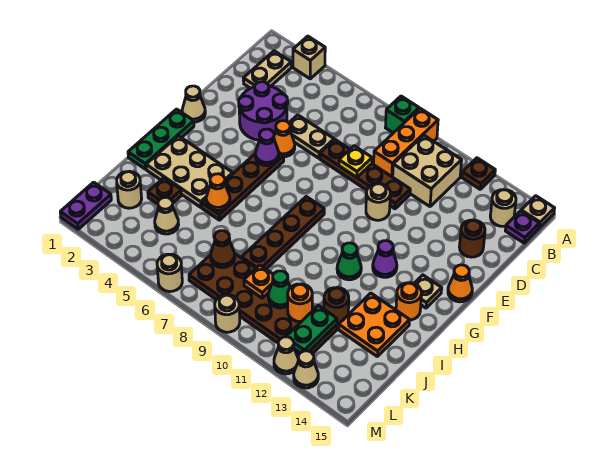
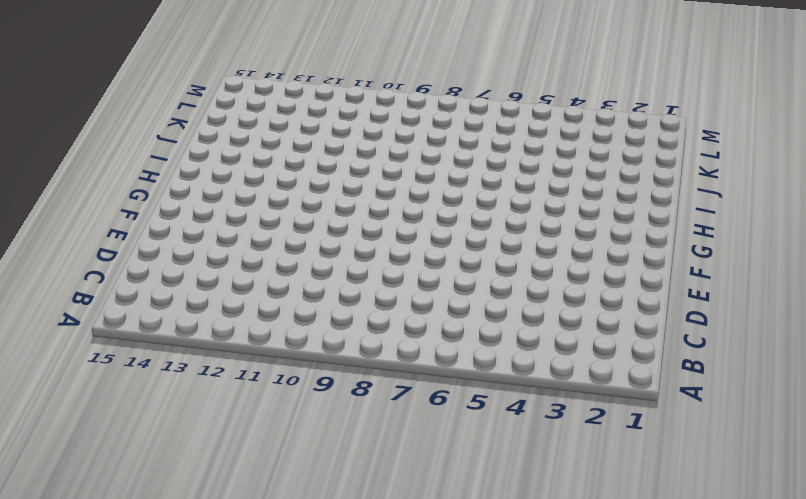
none -> tan 1x1 brick [293,36,325,79]
none -> green 1x1 brick [385,96,419,133]
none -> orange 1x3 brick [374,108,438,177]
none -> brown 1x1 plate [462,158,495,189]

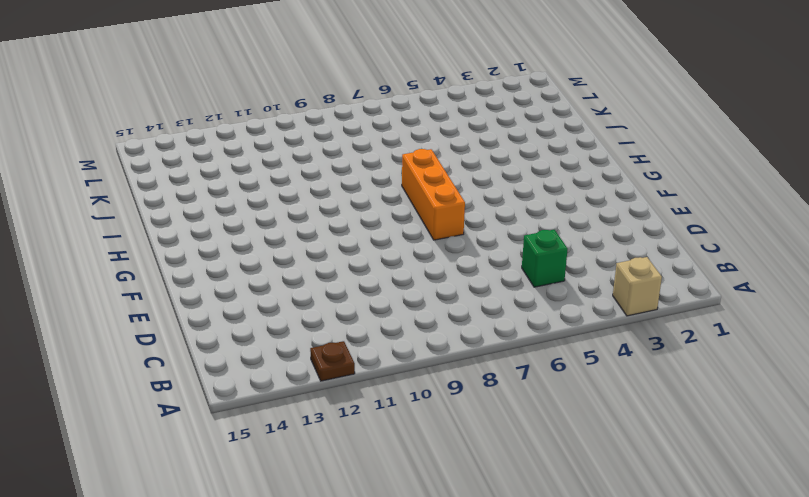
green 1x1 brick [522,230,568,287] -> green 1x1 brick moved to [385,96,419,133]
orange 1x3 brick [402,149,465,240] -> orange 1x3 brick moved to [374,108,438,177]
none -> tan 1x1 plate [521,196,555,228]
none -> tan 1x2 plate [243,51,291,88]
none -> tan 2x2 brick [393,135,462,206]
none -> tan 1x1 round brick [490,190,516,226]

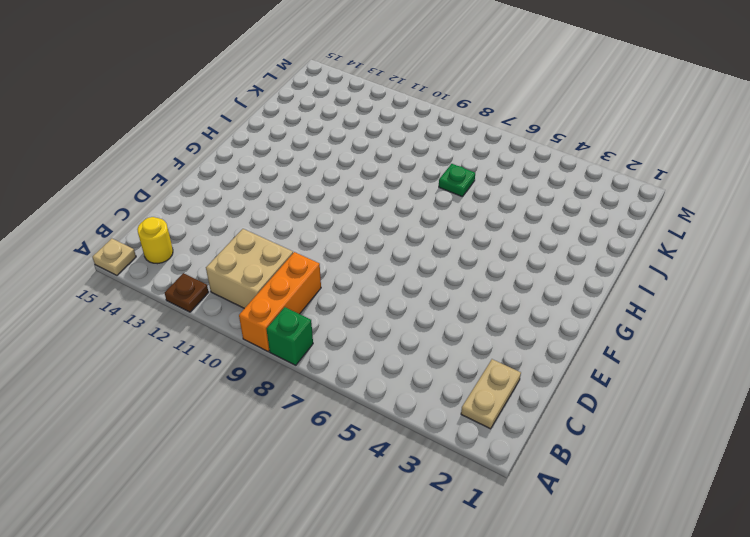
yellow 1x1 round brick [137,217,173,264] -> tan 1x1 round brick [490,190,516,226]
green 1x1 plate [439,164,475,196] -> none
none -> tan 1x1 brick [293,36,325,79]
none -> purple 1x1 plate [505,211,539,243]
none -> purple 2x2 round brick [239,82,288,140]
none -> tan 1x2 plate [289,115,334,158]

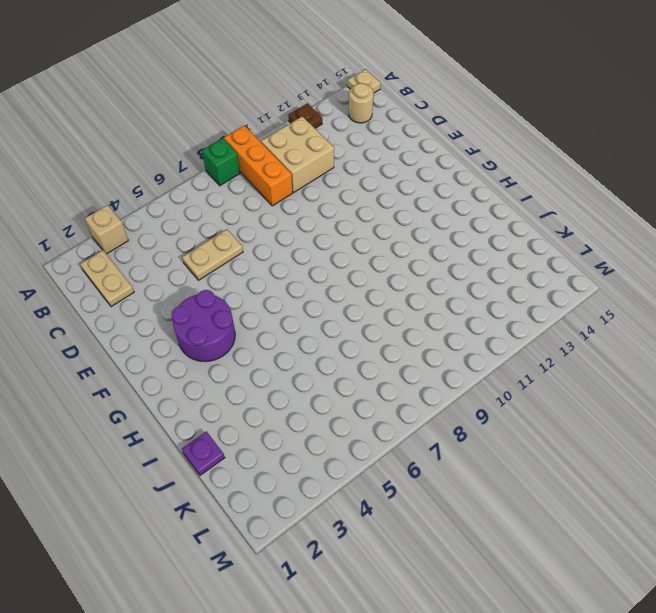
purple 2x2 round brick [171,290,235,362] -> purple 2x2 round brick moved to [239,82,288,140]
purple 1x1 plate [182,431,225,475] -> purple 1x1 plate moved to [505,211,539,243]
none -> brown 1x4 plate [320,140,410,209]
none -> brown 1x1 round brick [460,220,485,257]
none -> orange 1x1 cone [274,121,295,157]
none -> tan 1x1 round brick [366,184,390,220]

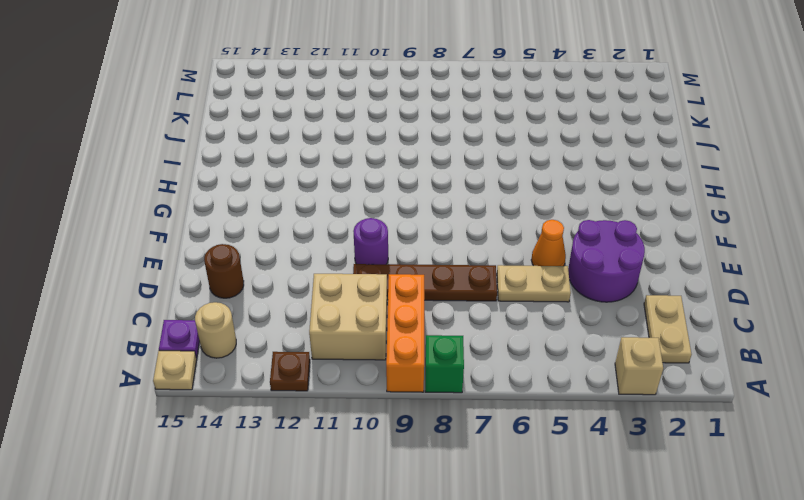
purple 1x1 round brick [353,218,388,264] -> tan 1x1 round brick [366,184,390,220]
none -> tan 1x1 cone [182,86,205,122]
none -> brown 1x4 plate [202,153,284,220]
none -> orange 1x1 cone [448,265,472,302]
none -> green 1x3 plate [128,109,194,169]

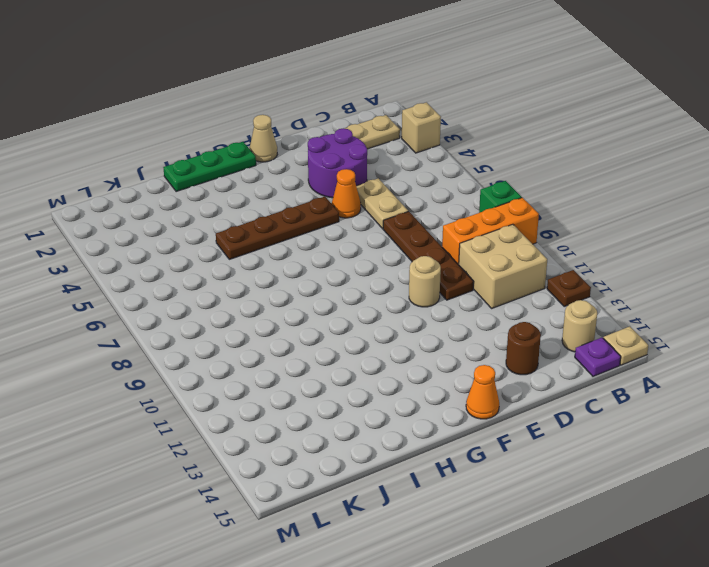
none -> brown 1x4 plate [242,197,324,269]
none -> purple 1x1 cone [373,241,397,277]
none -> tan 1x1 plate [414,275,442,308]
none -> tan 2x3 plate [146,136,233,207]

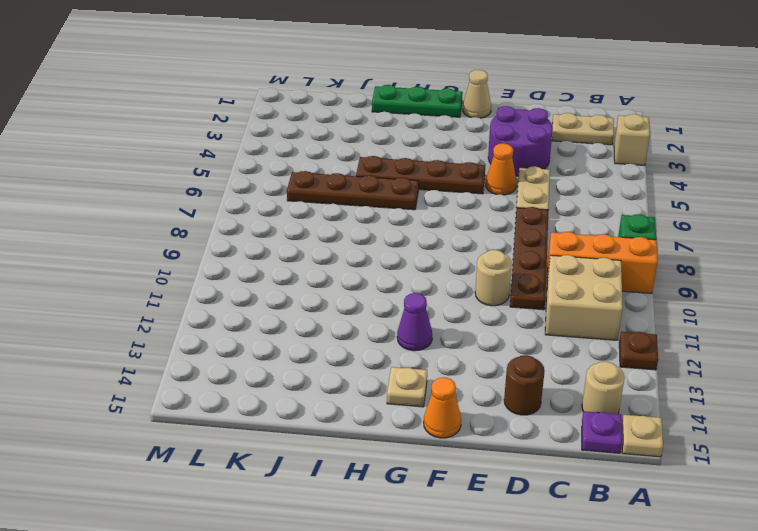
brown 1x4 plate [287,171,419,210] -> brown 1x4 plate moved to [242,197,324,269]
none -> tan 2x3 plate [146,136,233,207]
none -> green 1x1 cone [337,243,361,280]
none -> orange 1x1 round brick [396,283,421,320]
none -> orange 2x2 plate [339,293,410,356]

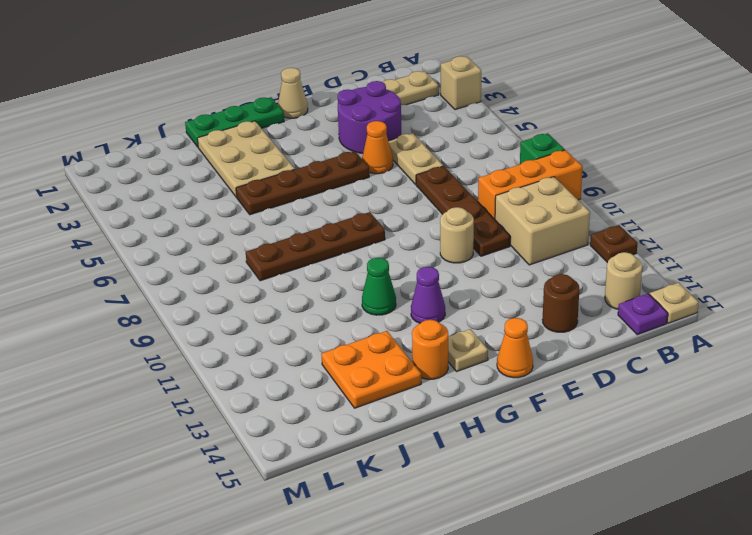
none -> brown 1x1 plate [148,178,182,204]
none -> brown 1x1 round brick [324,288,349,325]
none -> tan 1x1 round brick [117,171,142,208]
none -> tan 1x1 cone [155,197,179,234]

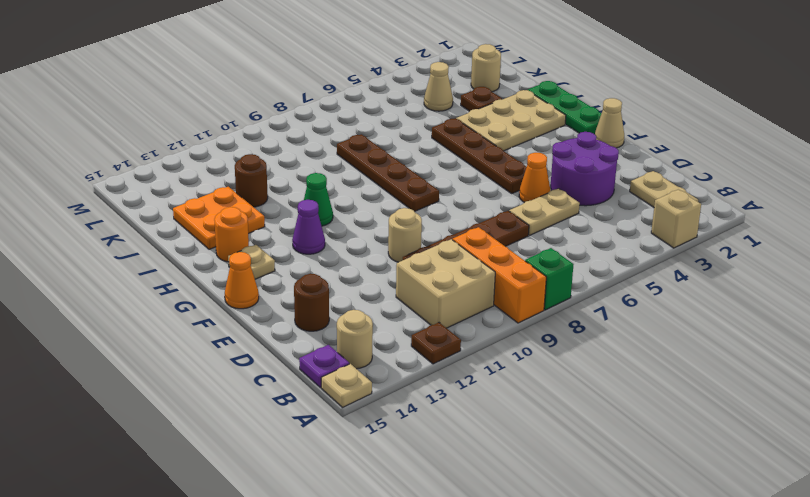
none -> brown 2x6 plate [189,254,337,357]
none -> purple 1x2 plate [60,182,111,229]
none -> tan 1x1 round brick [157,254,182,292]
none -> tan 1x1 round brick [215,295,240,332]

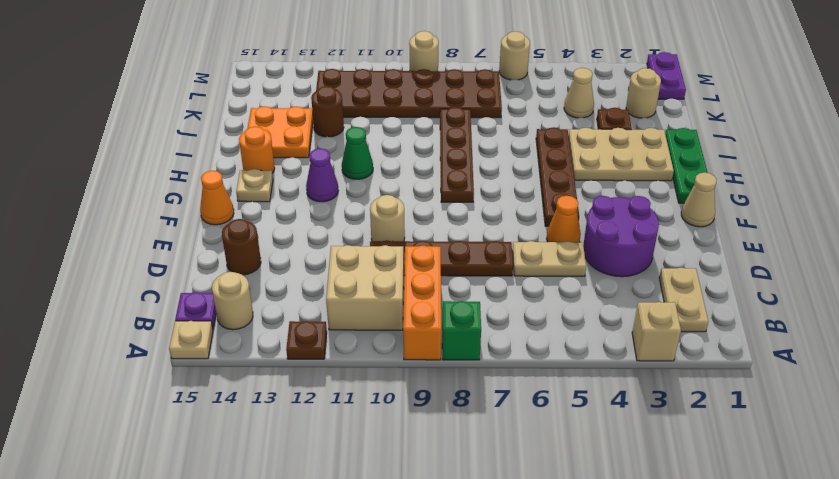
none -> tan 1x1 cone [274,337,298,374]
none -> tan 1x1 cone [294,351,318,388]
none -> yellow 1x1 plate [339,146,372,177]
none -> purple 1x1 cone [255,129,279,166]

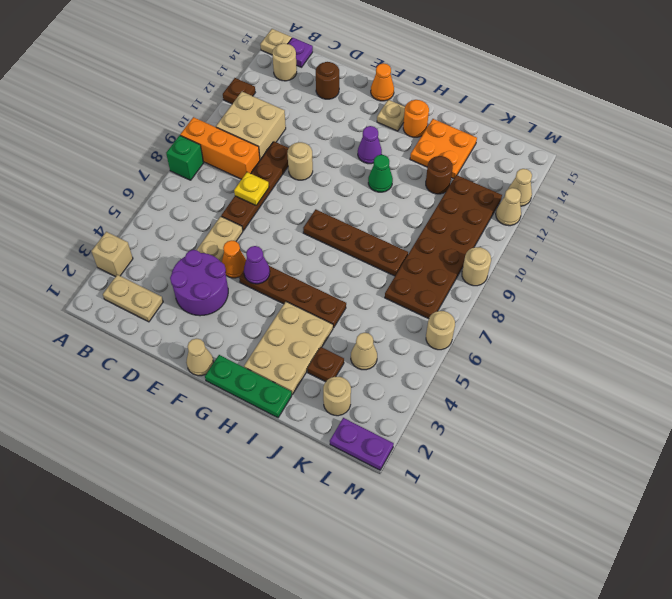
none -> orange 1x1 cone [206,174,230,211]
none -> brown 1x1 cone [211,231,235,268]
none -> orange 1x1 plate [244,265,273,298]
none -> green 1x1 cone [268,271,290,308]

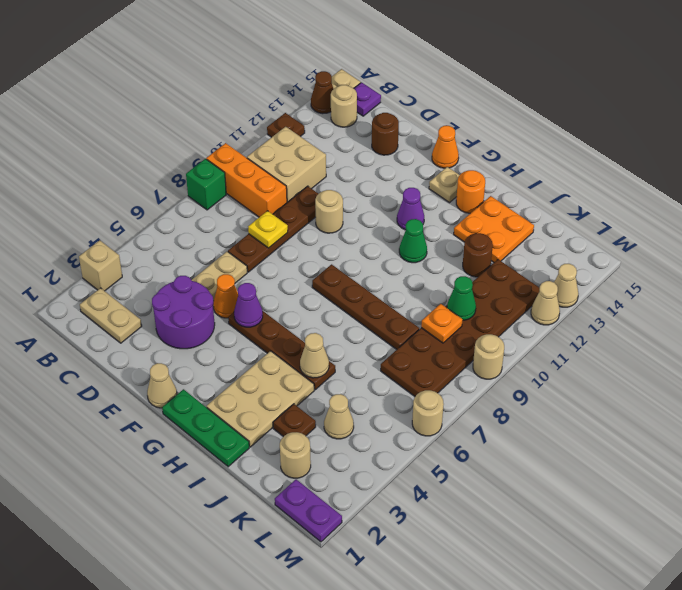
brown 1x1 cone [311,71,333,114] -> brown 1x1 cone moved to [211,231,235,268]
tan 1x1 cone [300,333,329,378] -> orange 1x1 cone [206,174,230,211]
none -> orange 1x1 round brick [288,284,312,322]
none -> green 1x2 plate [286,305,337,353]

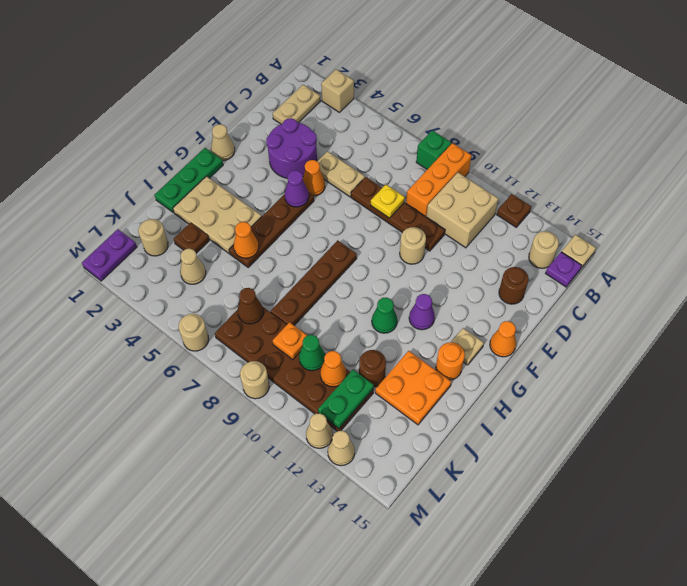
orange 1x1 cone [320,351,347,387] -> orange 1x1 round brick [288,284,312,322]

